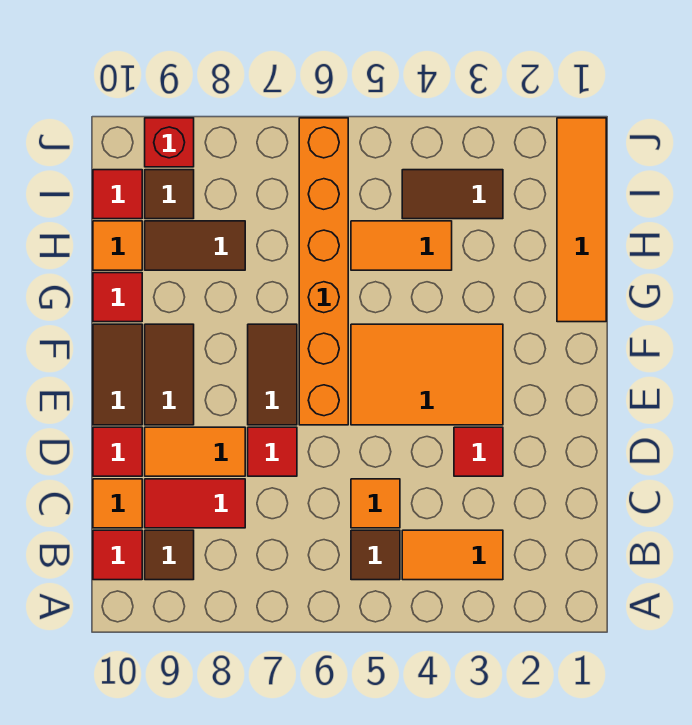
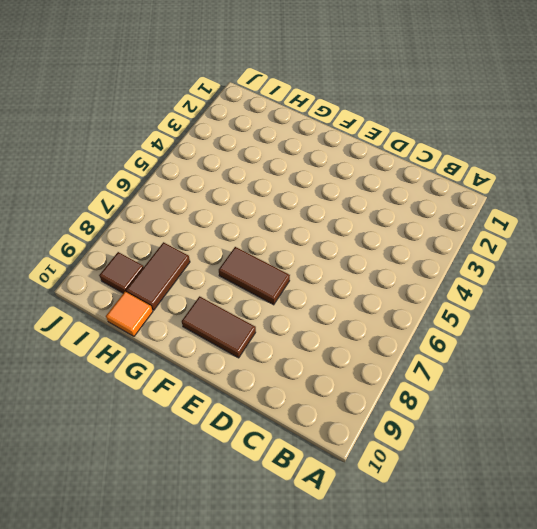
none -> orange 1x2 tile [402,530,503,580]
none -> brown 1x1 tile [351,530,400,580]
none -> brown 1x1 tile [145,530,194,580]

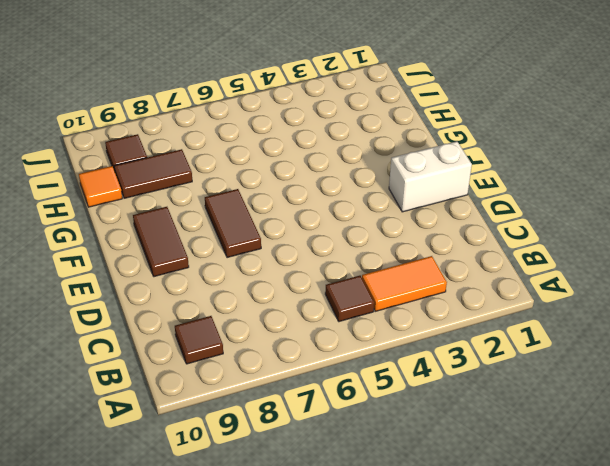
white 1x2 brick [389,141,472,212] -> none
none -> red 1x1 tile [93,530,142,580]
none -> orange 1x1 tile [351,479,400,528]
none -> red 1x2 tile [145,479,245,528]

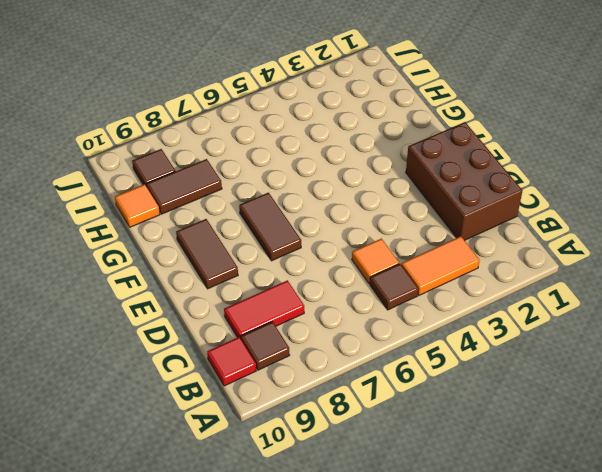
brown 2x3 brick [406,122,523,240] -> none
none -> orange 1x1 tile [93,479,142,528]
none -> red 1x1 tile [454,427,503,476]
none -> red 1x1 tile [248,427,297,476]

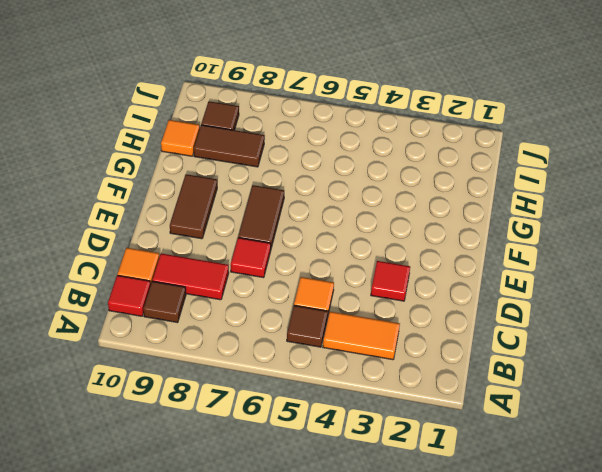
none -> orange 1x2 tile [145,427,245,476]
none -> red 1x1 tile [93,427,142,476]
none -> orange 2x3 tile [351,324,503,425]

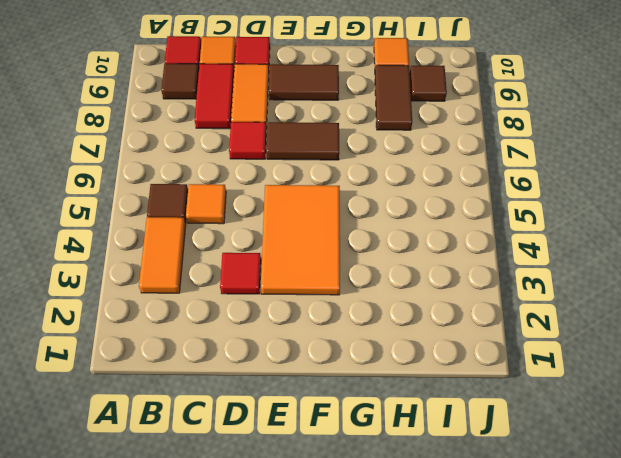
none -> orange 1x6 brick [299,118,348,425]
none -> brown 1x2 tile [93,324,142,425]
none -> orange 1x4 tile [557,118,606,322]

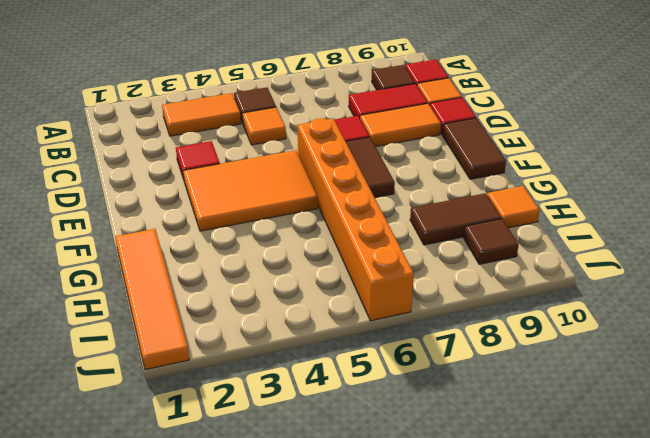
none -> brown 1x2 tile [145,324,194,425]
none -> red 1x1 tile [93,273,142,322]
none -> orange 1x2 tile [351,221,452,270]

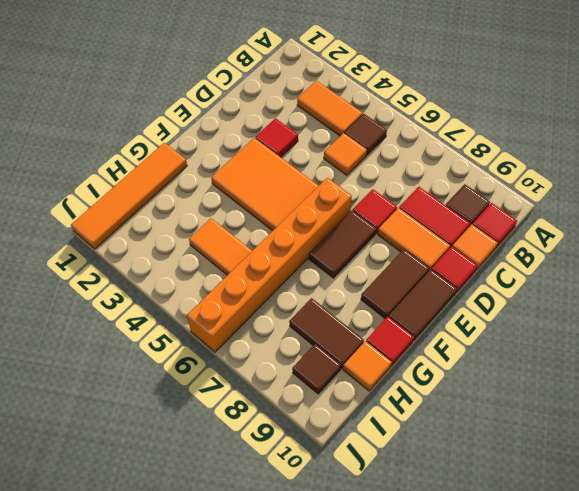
none -> brown 1x2 tile [402,170,503,219]
none -> red 1x1 tile [93,170,142,219]
none -> red 1x1 brick [145,118,194,167]

